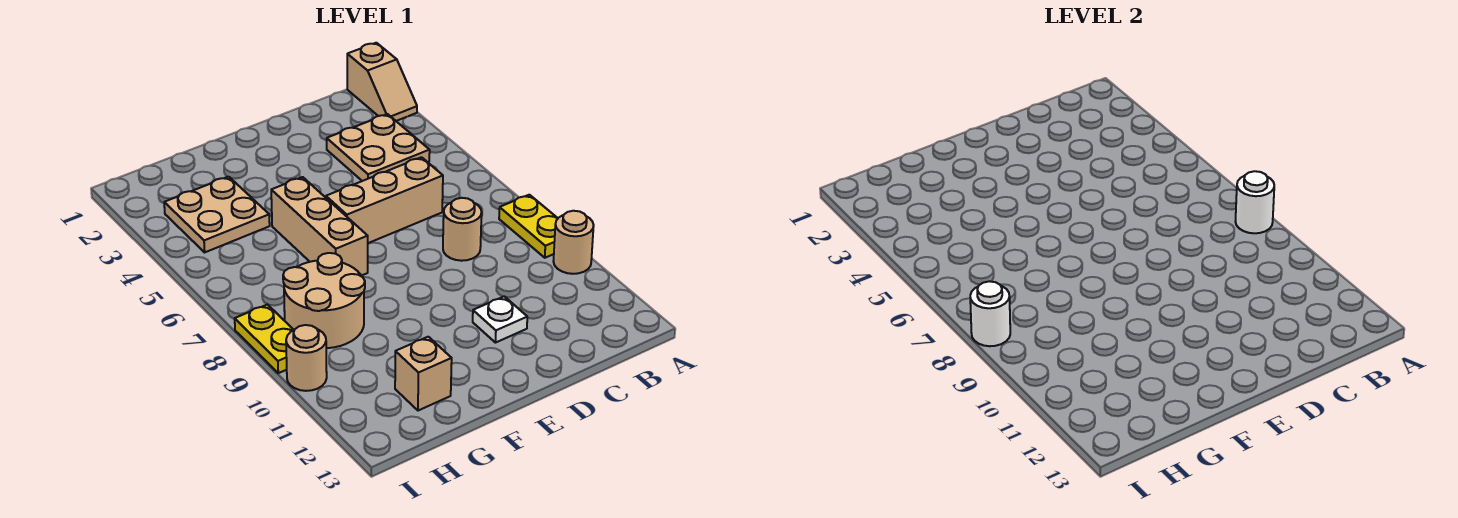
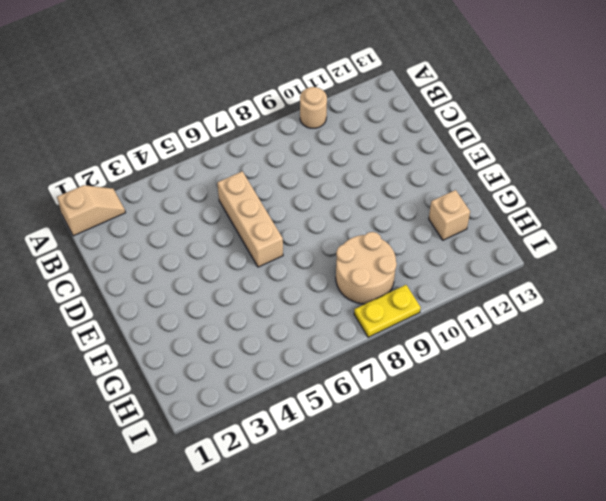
none -> yellow 1x2 plate [499,195,558,258]
none -> tan 2x2 plate [327,114,430,181]
none -> tan 1x1 round brick [443,198,482,261]

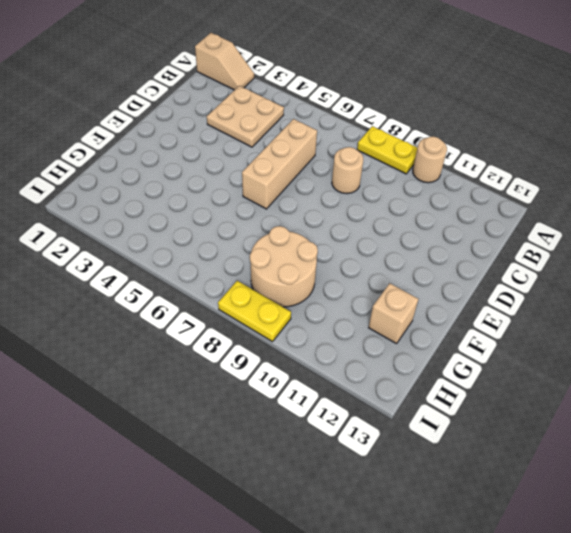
none -> white 1x1 plate [473,296,527,343]
none -> tan 1x3 brick [271,177,368,276]
none -> tan 2x2 plate [164,177,270,252]

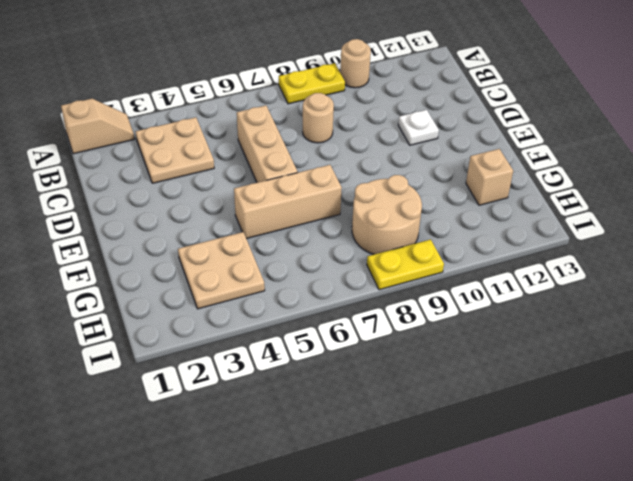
none -> tan 1x1 round brick [286,325,327,391]
none -> white 1x1 round brick [1236,171,1274,233]
none -> white 1x1 round brick [970,281,1010,346]

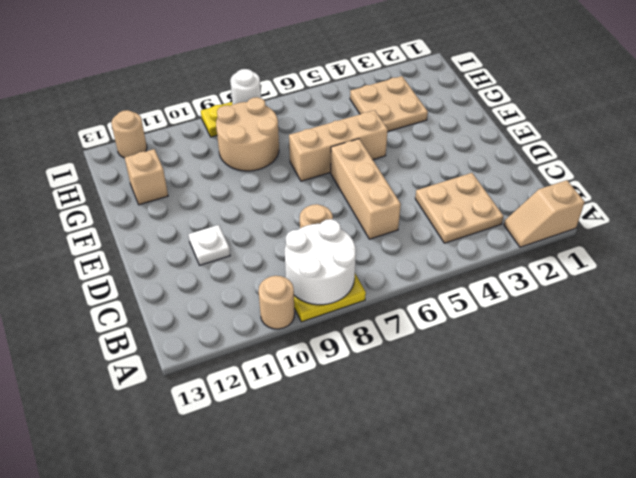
white 2x2 round brick [285,219,356,305] -> white 1x1 round brick [1236,171,1274,233]
tan 1x1 round brick [111,110,147,158] -> tan 1x1 round brick moved to [286,325,327,391]

